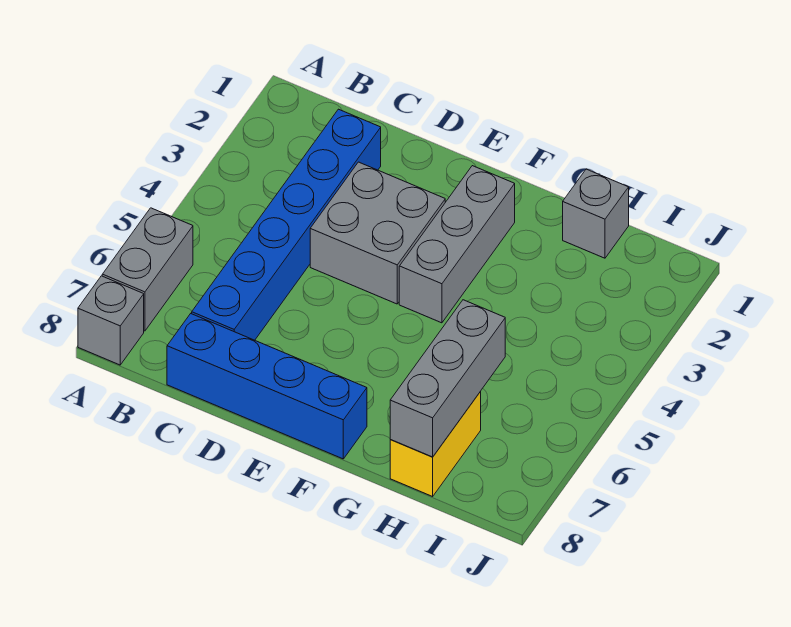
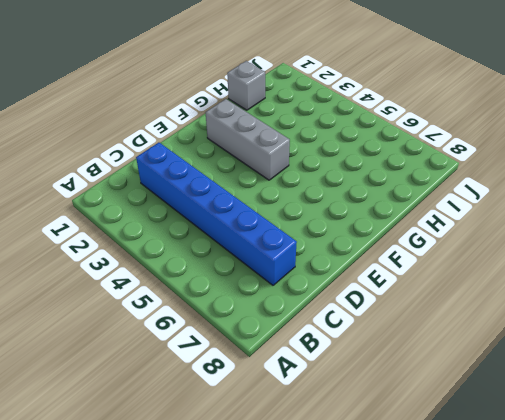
none -> grey 1x2 brick [102,208,193,331]
none -> grey 1x1 brick [78,276,144,365]

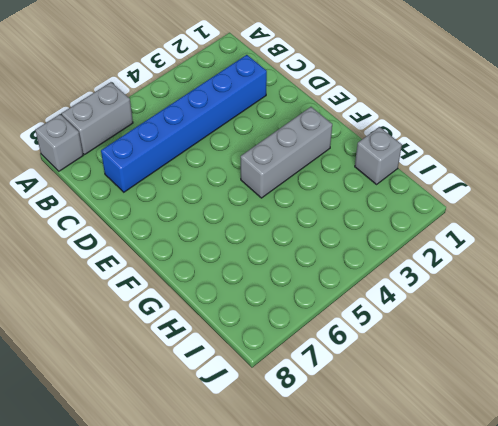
none -> blue 1x4 brick [167,314,367,459]
none -> grey 2x2 brick [310,162,445,304]

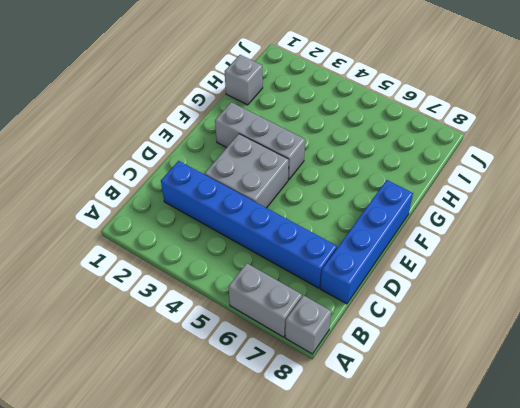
none -> yellow 1x2 brick [390,391,481,496]
none -> grey 1x3 brick [390,300,505,457]

